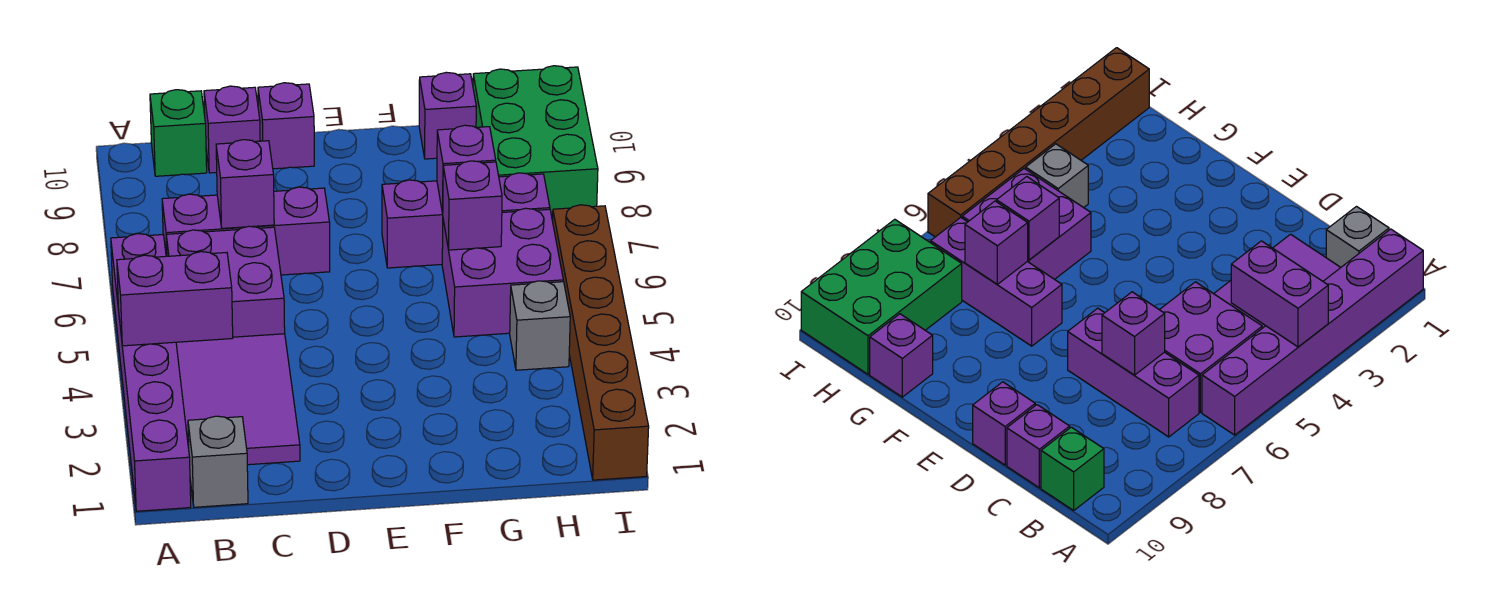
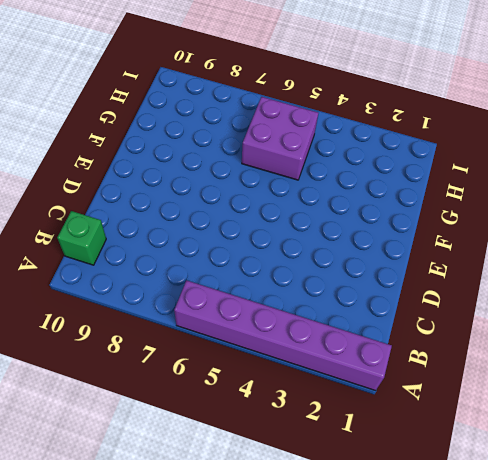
none -> grey 1x1 brick [188,416,248,507]
none -> purple 2x3 tile [176,334,300,465]
none -> purple 2x2 brick [166,226,285,337]

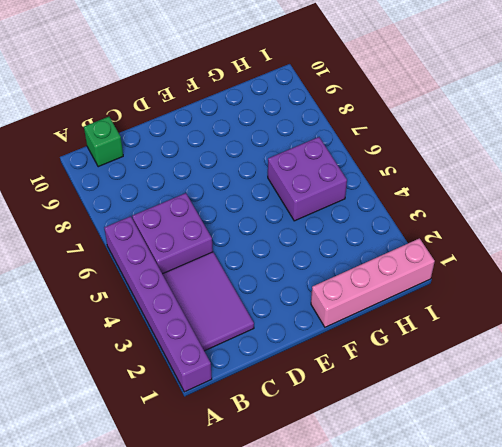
pink 1x4 brick [311,238,435,327] -> brown 1x6 brick [553,205,649,480]
none -> grey 1x1 brick [188,416,248,507]
none -> purple 1x3 brick [162,187,330,275]
none -> purple 1x1 brick [204,86,260,173]

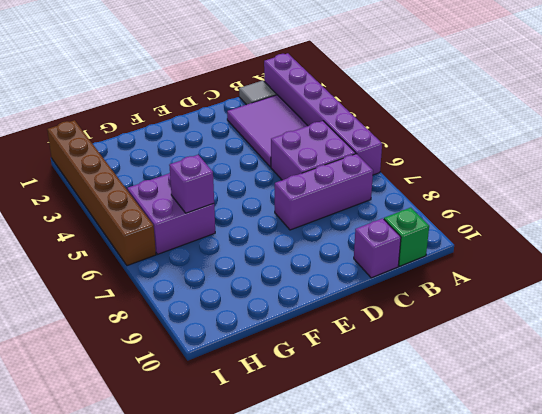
grey 1x1 tile [239,80,277,105] -> grey 1x1 brick [188,416,248,507]
none -> purple 1x1 brick [258,83,314,169]
none -> purple 1x3 brick [382,173,550,268]
none -> purple 1x1 brick [419,72,476,159]

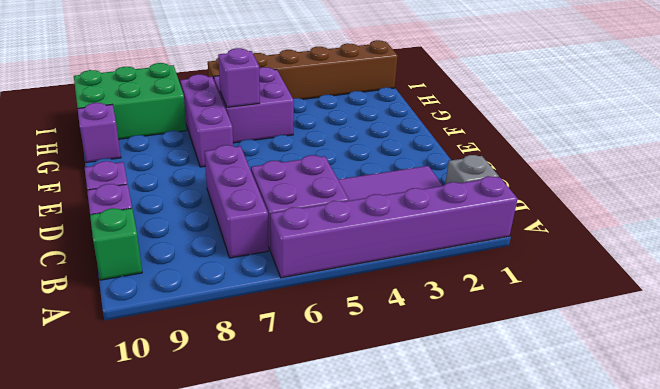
none -> grey 1x1 brick [510,281,570,370]
none -> purple 1x2 brick [117,252,233,346]
none -> purple 1x1 brick [216,140,274,228]

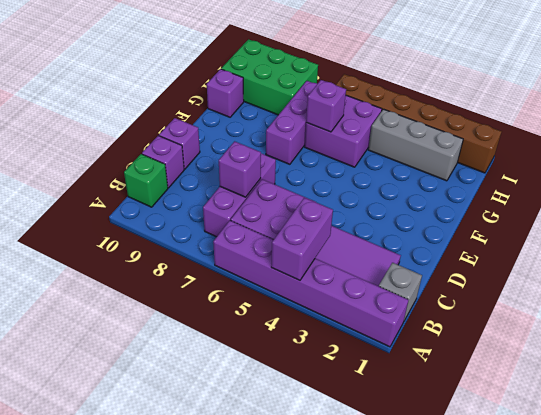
grey 1x3 brick [368,109,463,181] -> grey 1x1 brick [510,281,570,370]
none -> purple 1x1 brick [437,125,496,214]

